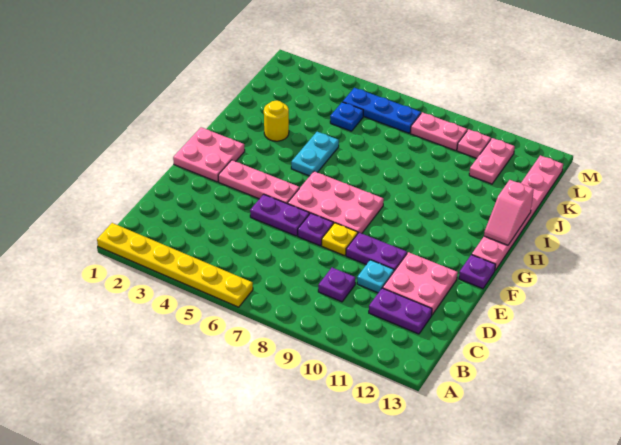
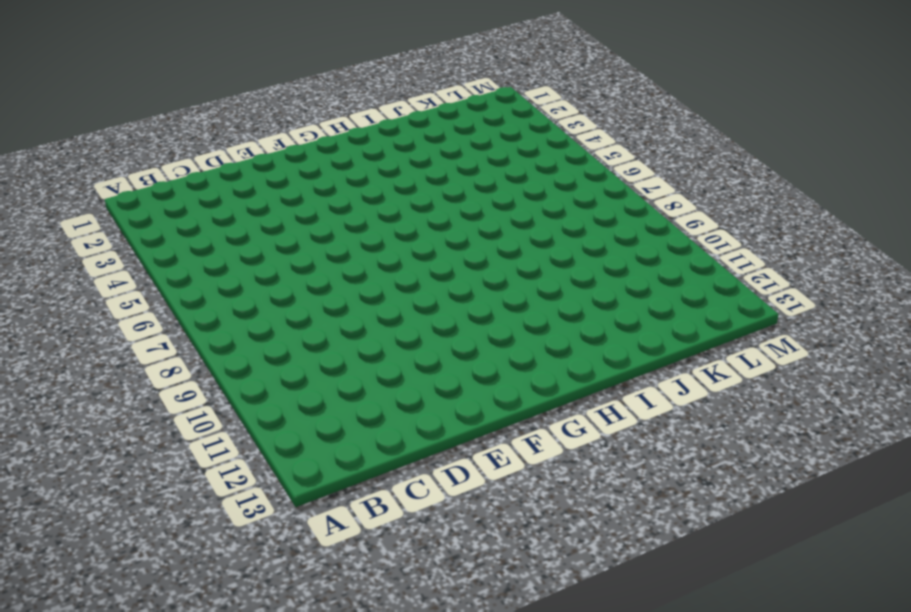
none -> yellow 1x6 plate [97,223,253,307]
none -> purple 1x1 plate [318,268,355,302]
none -> purple 1x2 plate [369,288,432,334]

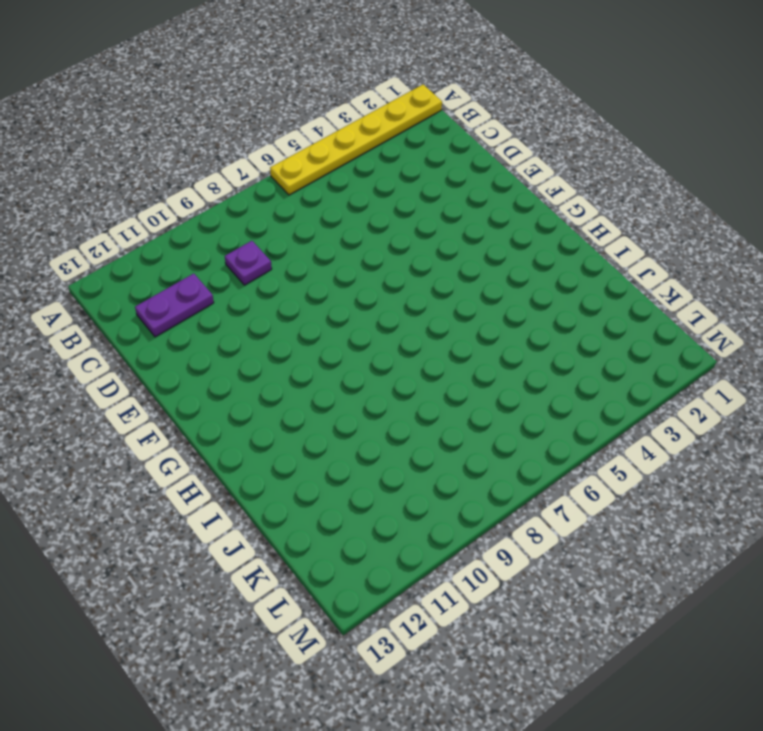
none -> cyan 1x1 plate [357,260,394,293]
none -> pink 2x2 plate [383,252,458,315]
none -> purple 1x2 plate [250,194,309,236]

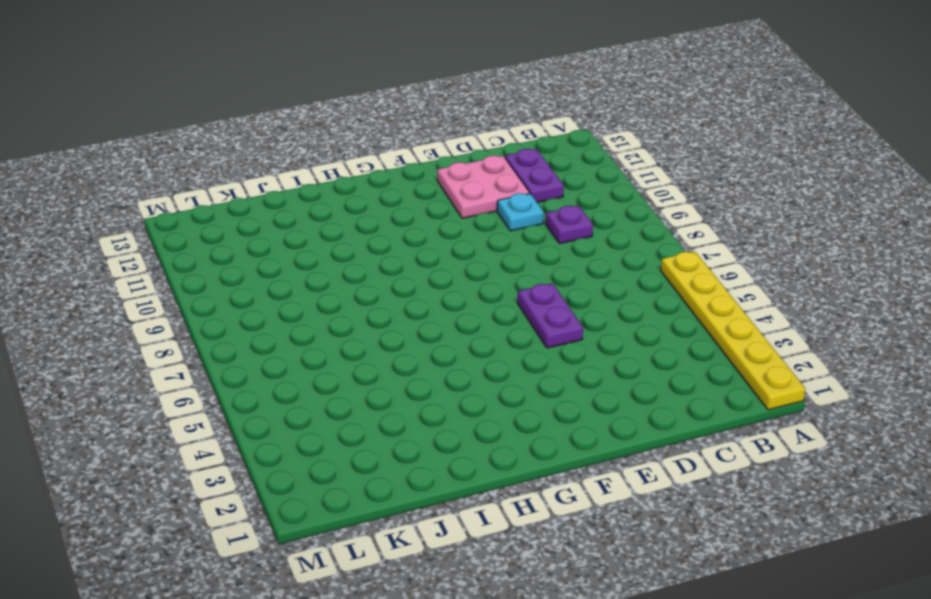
none -> purple 1x1 plate [298,213,333,246]
none -> yellow 1x1 plate [322,223,358,256]
none -> purple 1x2 plate [346,233,407,271]

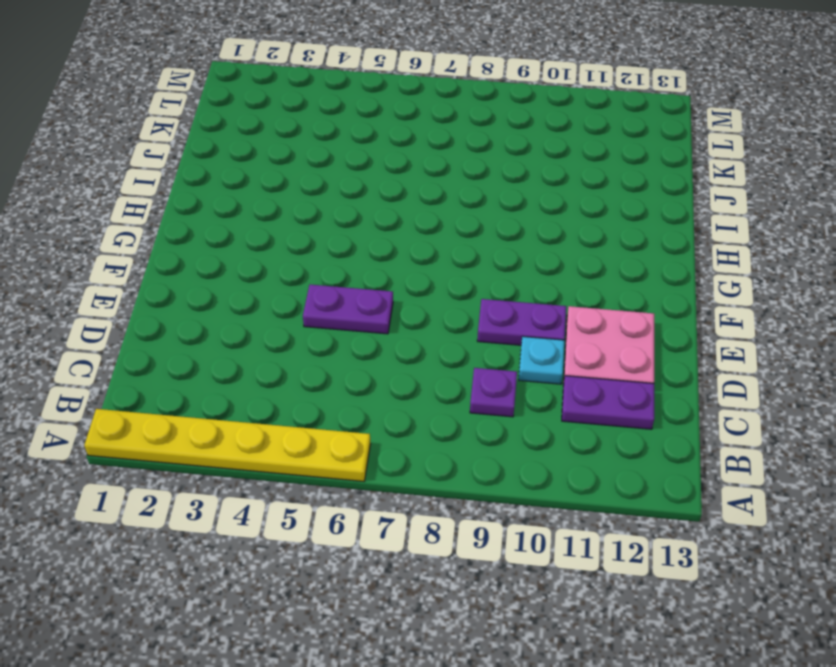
none -> purple 1x1 plate [298,213,333,246]
none -> yellow 1x1 plate [322,223,358,256]
none -> pink 2x2 plate [173,127,245,182]

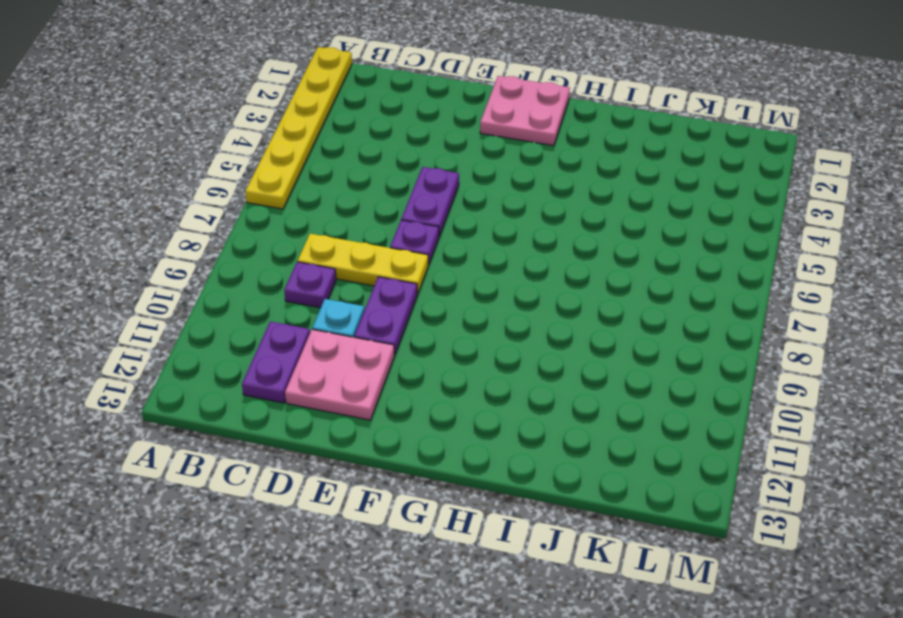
yellow 1x3 plate [298,234,428,294] -> yellow 1x1 plate [322,223,358,256]
none -> pink 1x3 plate [218,160,299,204]
none -> pink 2x3 plate [288,171,384,233]
none -> purple 1x1 plate [459,255,496,289]

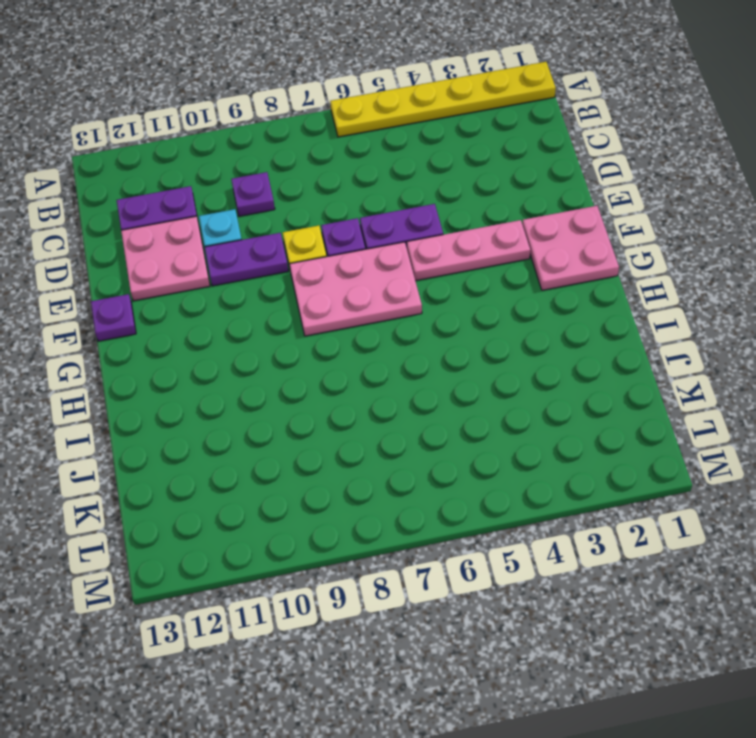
none -> pink 1x6 plate [472,155,563,270]
none -> cyan 1x2 plate [291,132,339,176]
none -> yellow 1x1 round brick [264,101,289,141]

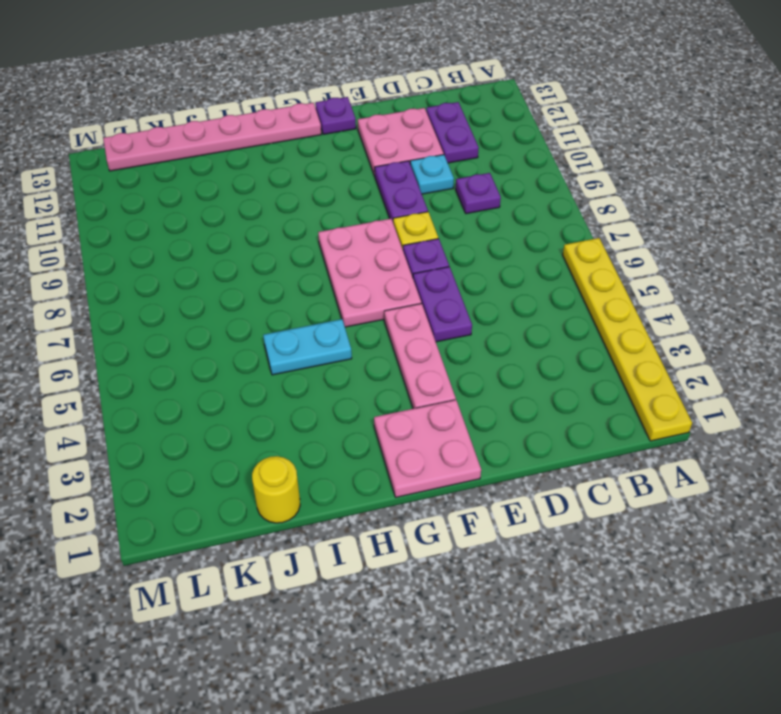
yellow 1x1 round brick [252,456,300,523] -> yellow 1x1 round brick moved to [264,101,289,141]
none -> blue 1x1 plate [330,102,363,131]
none -> pink 1x2 plate [469,138,515,184]
none -> blue 1x3 plate [343,88,421,133]

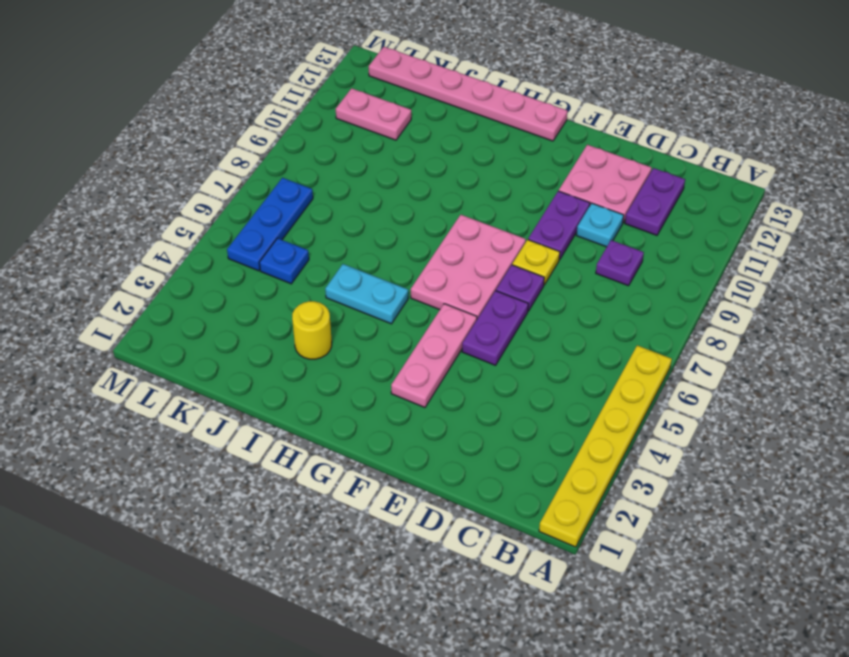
none -> pink 2x2 plate [173,127,245,182]
none -> purple 1x1 plate [459,255,496,289]
none -> pink 1x2 plate [410,112,467,151]

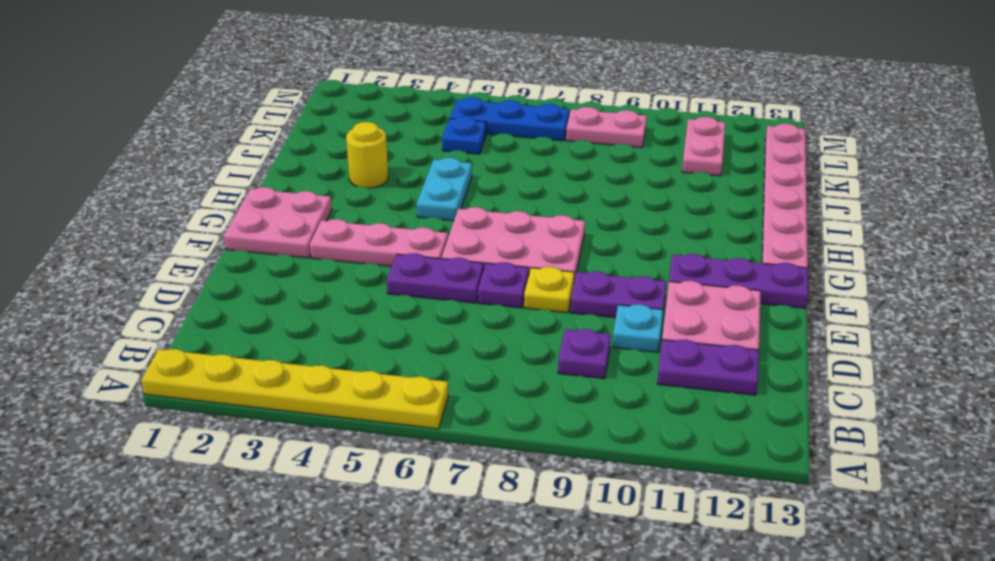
purple 1x3 plate [669,254,808,308] -> purple 1x1 plate [459,255,496,289]
none -> pink 1x1 plate [457,129,491,158]
none -> pink 1x2 slope [484,180,534,245]

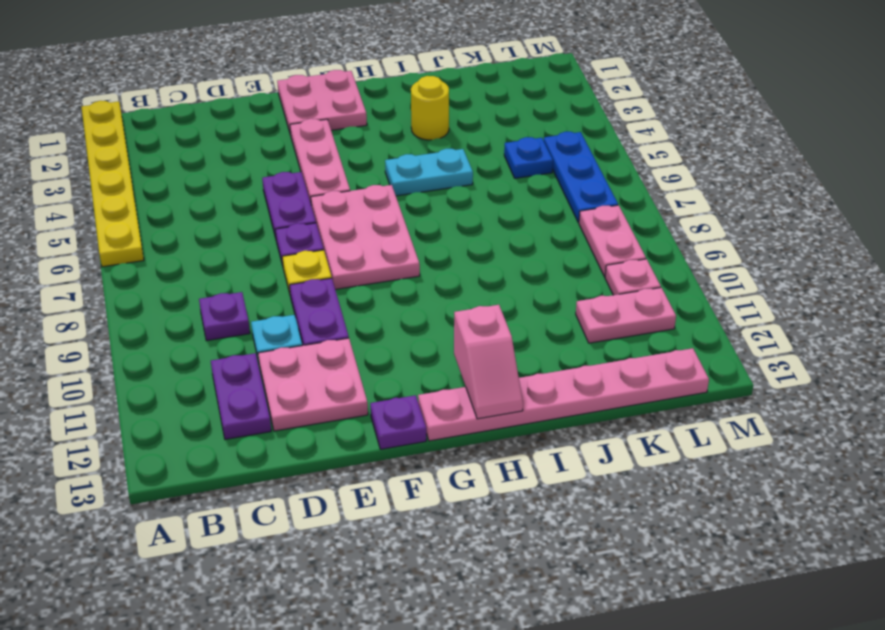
pink 1x2 slope [454,305,523,419] -> pink 1x2 slope turned to [484,180,534,245]

